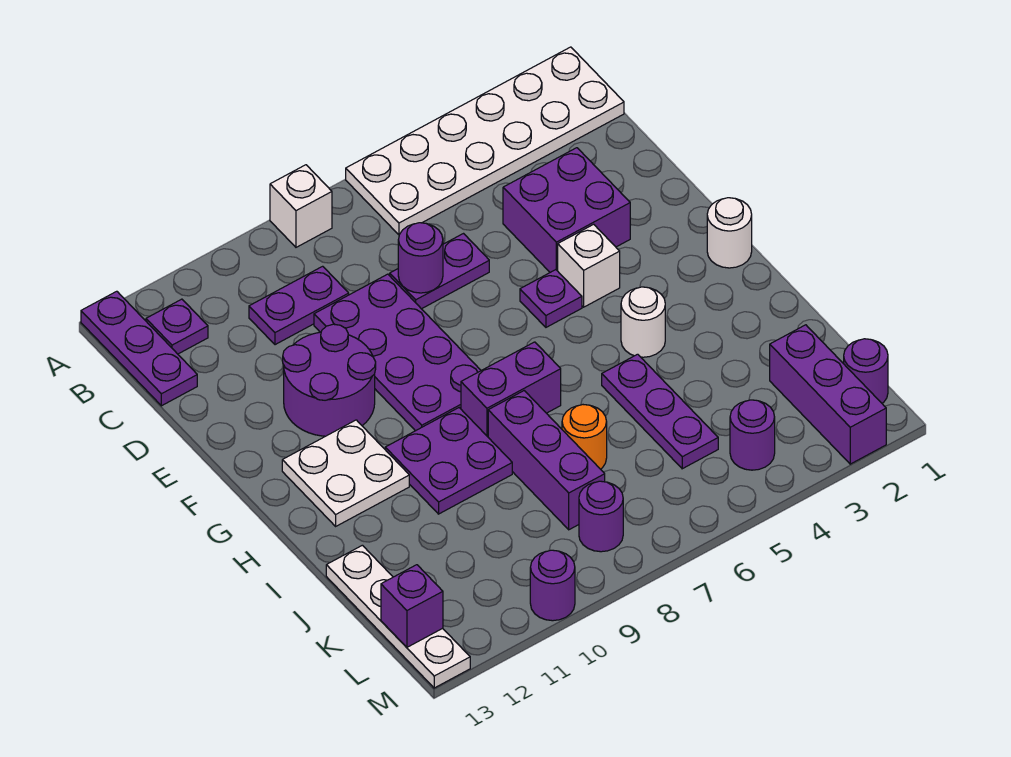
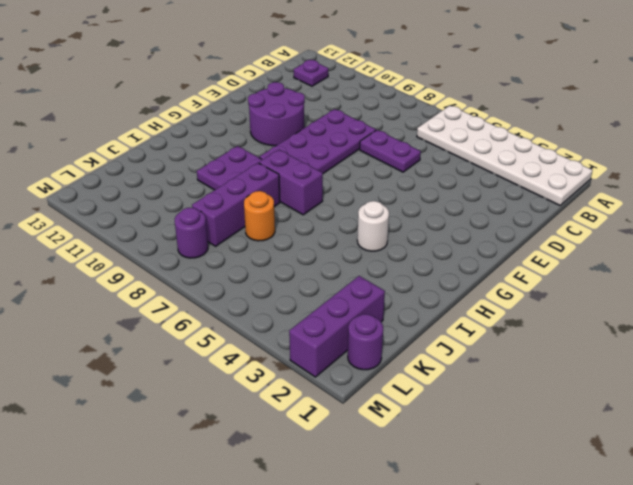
none -> white 1x1 brick [270,165,332,247]
none -> purple 1x3 plate [81,291,197,406]
none -> purple 1x2 plate [249,266,349,345]

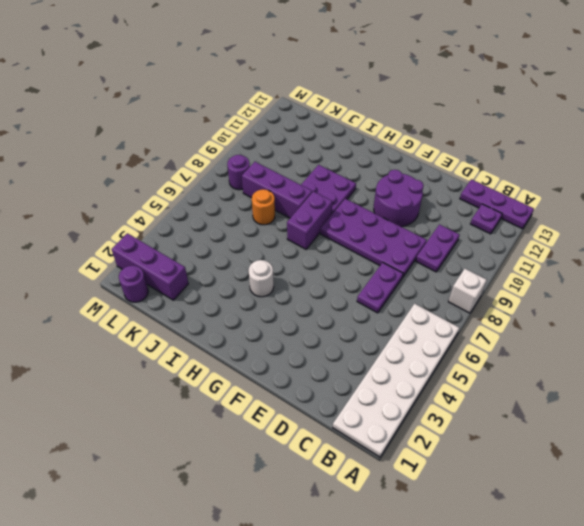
none -> purple 2x2 brick [503,148,630,272]
none -> white 1x1 brick [558,224,620,307]
none -> purple 1x1 plate [520,270,582,327]

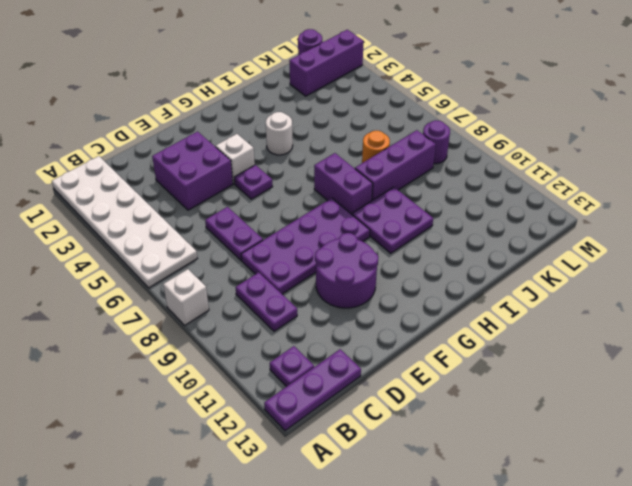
none -> white 1x1 round brick [707,198,752,268]
none -> white 2x2 plate [282,420,409,526]
none -> purple 1x3 plate [602,354,718,469]

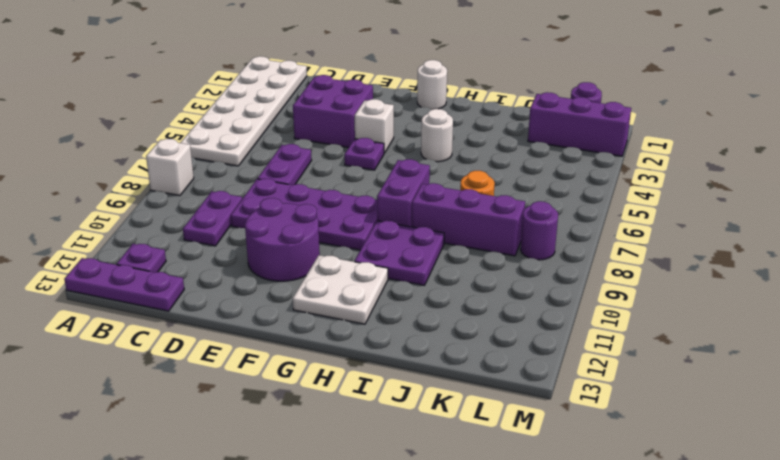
none -> purple 1x3 plate [602,354,718,469]
none -> white 1x4 plate [326,545,470,688]
none -> purple 1x1 round brick [730,400,775,470]

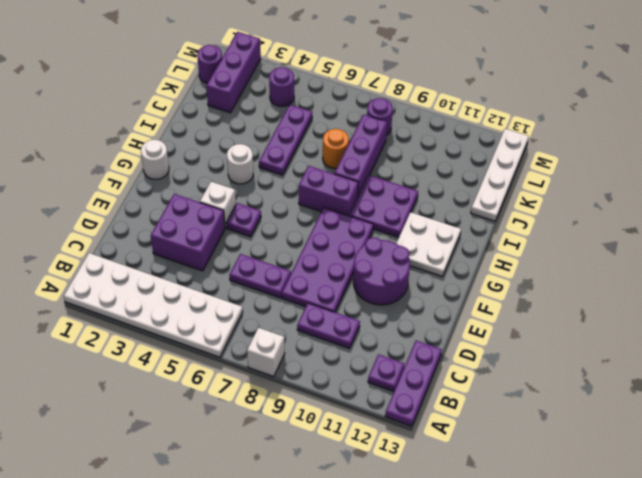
none -> purple 1x1 round brick [530,550,575,621]
none -> purple 1x1 round brick [398,223,443,293]
none -> purple 1x1 brick [381,565,443,647]

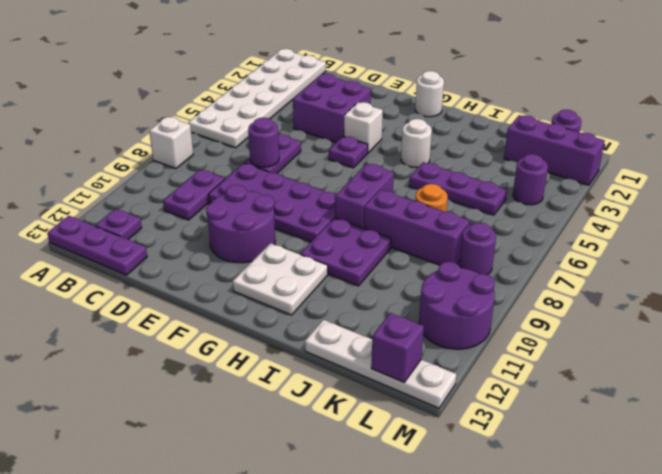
purple 2x2 round brick [419,262,495,349] -> purple 1x1 round brick [530,550,575,621]

